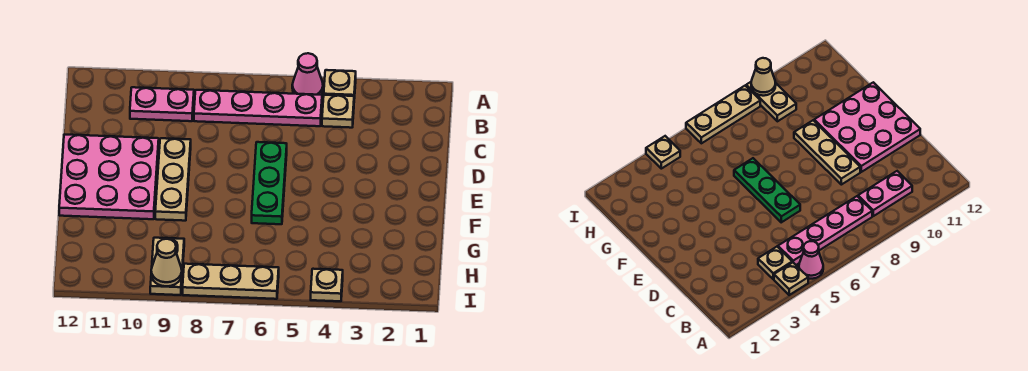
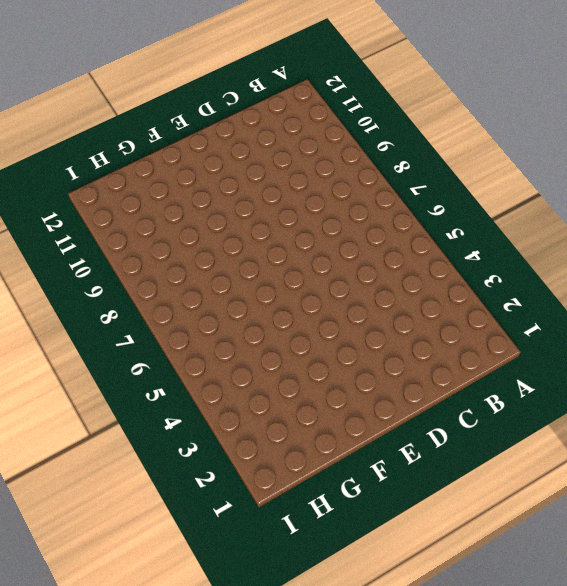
none -> tan 1x1 plate [324,70,356,98]
none -> pink 1x1 cone [292,53,323,95]
none -> tan 1x1 plate [322,95,354,128]

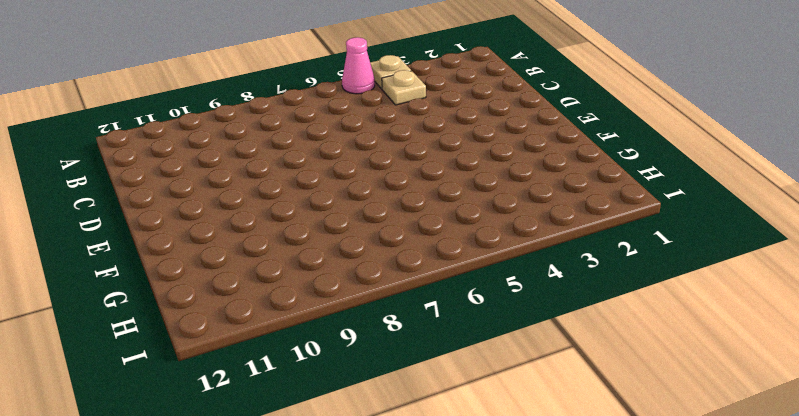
none -> pink 1x4 plate [194,90,322,126]
none -> pink 1x2 plate [130,87,194,121]
none -> green 1x3 plate [252,142,287,224]

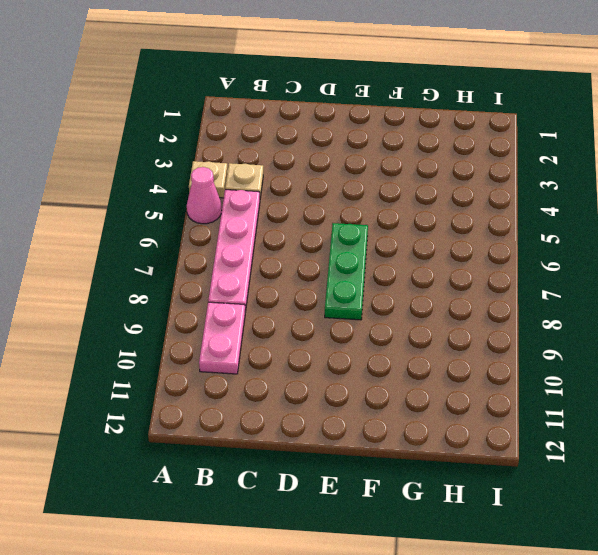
green 1x3 plate [325,223,368,320] -> green 1x3 plate turned to [252,142,287,224]
none -> tan 1x3 plate [155,138,191,221]
none -> pink 3x3 plate [59,135,159,219]
none -> tan 1x2 plate [150,238,184,295]

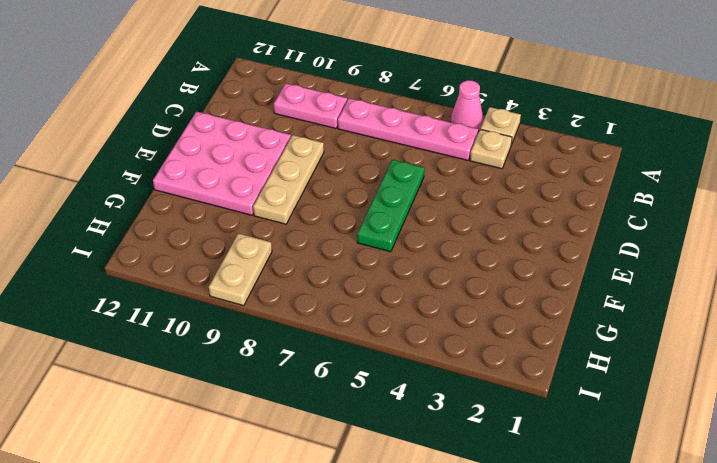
none -> tan 1x1 plate [311,269,343,301]
none -> tan 1x3 plate [183,264,279,299]
none -> tan 1x1 cone [151,239,182,286]

